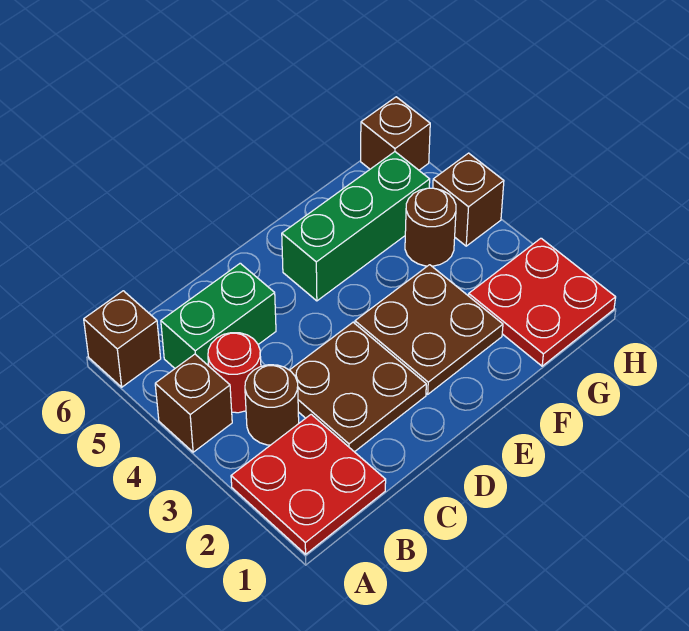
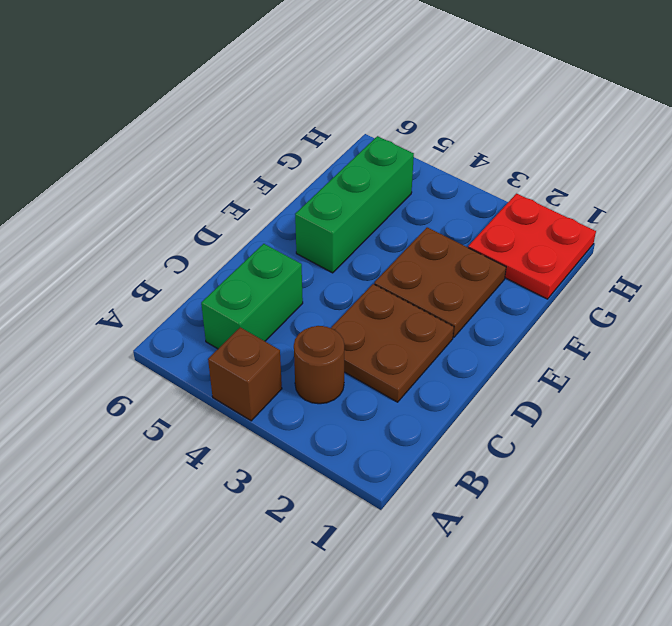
none -> red 2x2 plate [231,414,386,554]
none -> brown 1x1 brick [84,291,161,387]
none -> red 1x1 round brick [208,333,261,413]

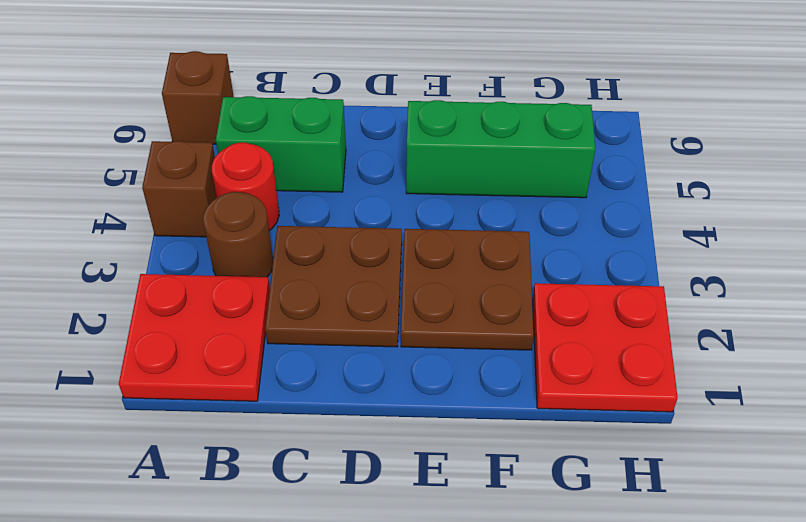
none -> brown 1x1 round brick [405,188,456,266]
none -> brown 1x1 brick [433,153,504,246]
none -> brown 1x1 brick [361,97,430,170]

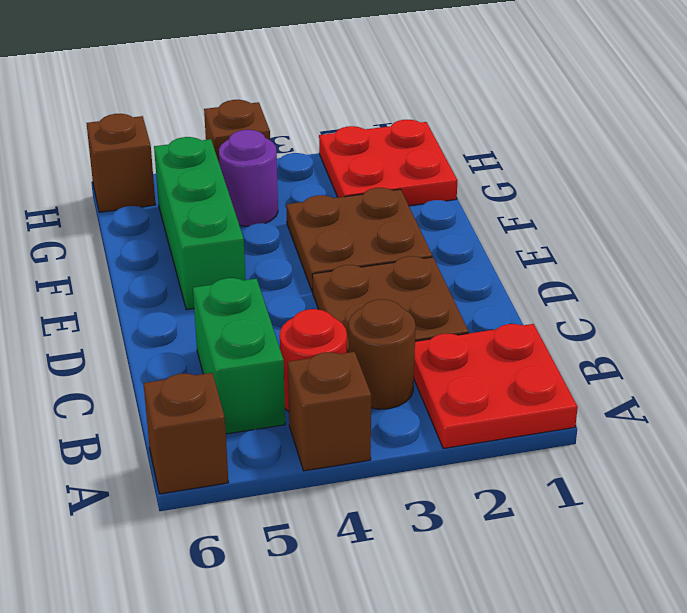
purple 1x1 round brick [219,130,278,226] -> brown 1x1 round brick [405,188,456,266]

